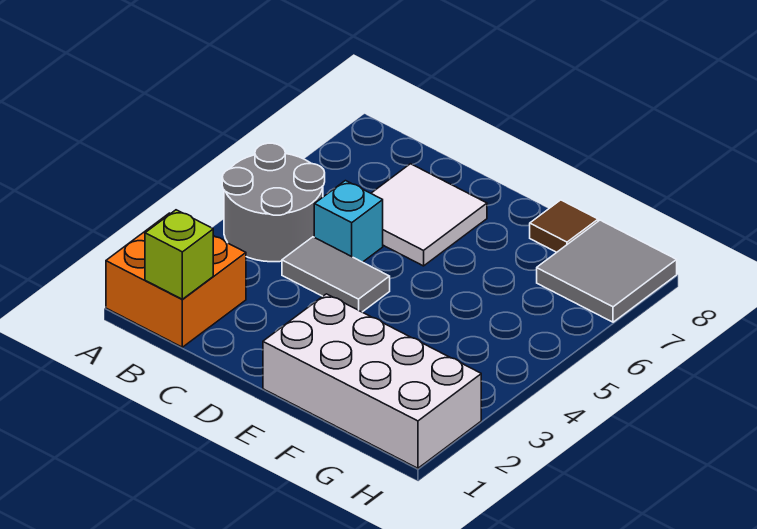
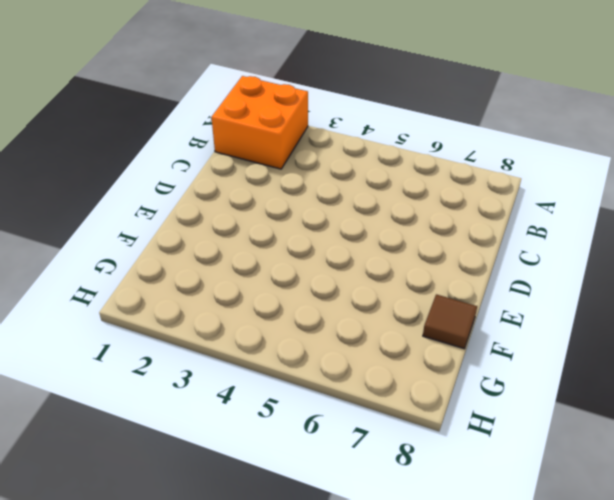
none -> grey 2x2 round brick [222,143,325,262]
none -> grey 1x2 tile [282,237,390,312]

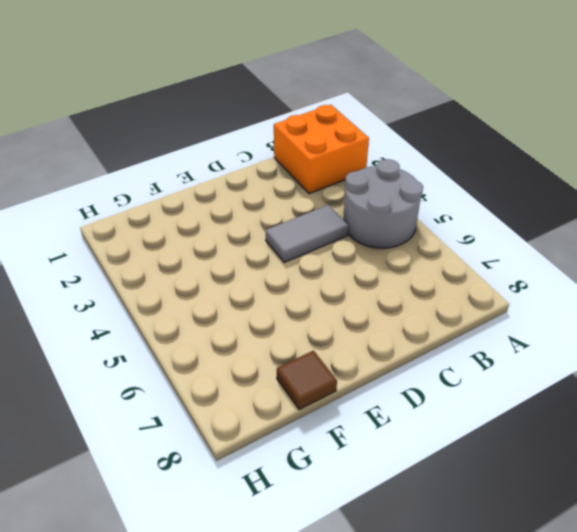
none -> cyan 1x1 brick [314,181,383,262]
none -> white 2x2 tile [371,164,487,266]

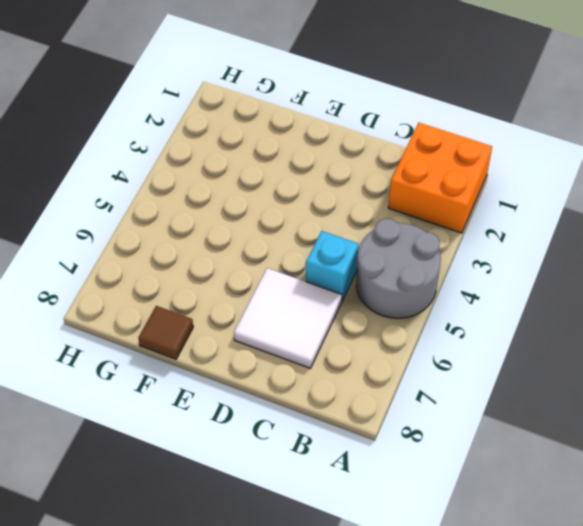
none -> grey 1x2 tile [282,237,390,312]
none -> white 2x4 brick [263,294,481,468]

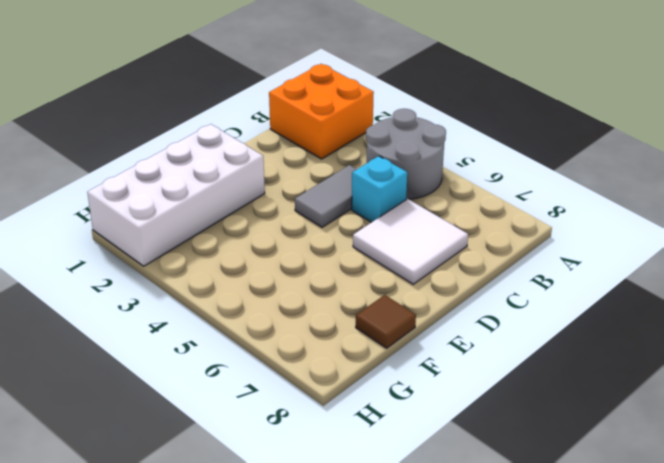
none -> grey 2x2 tile [537,220,677,322]
none -> lime 1x1 brick [145,210,213,299]

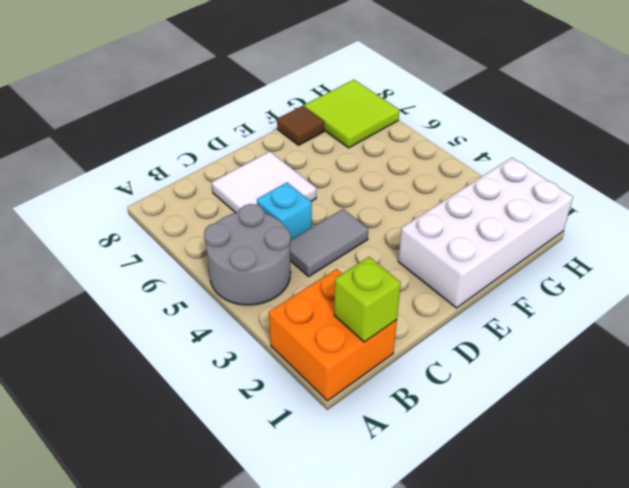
lime 2x2 tile [304,80,399,148] -> grey 2x2 tile [537,220,677,322]

